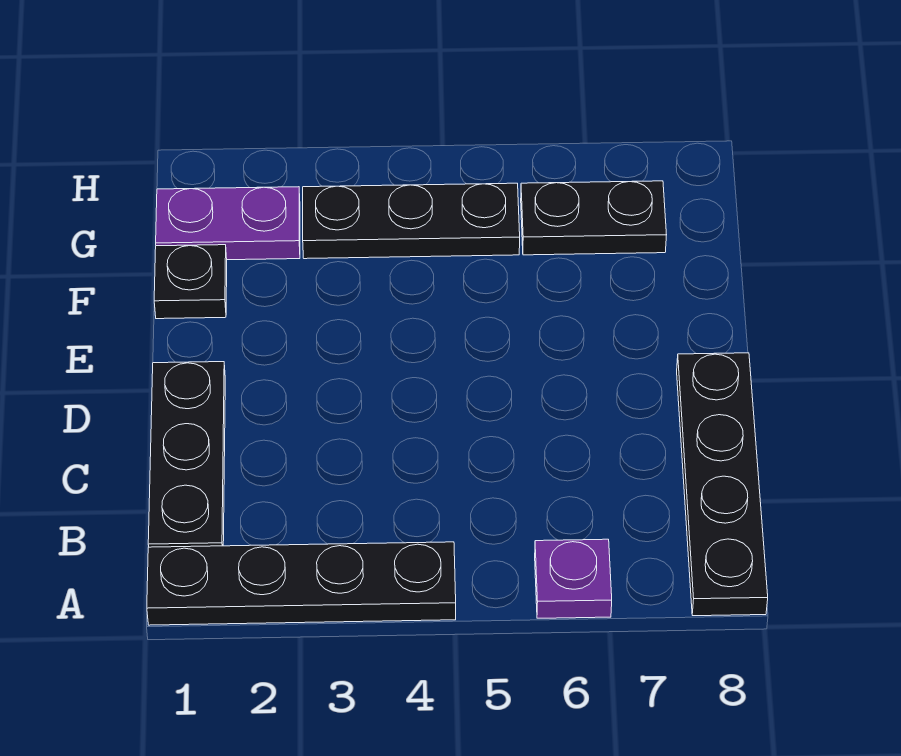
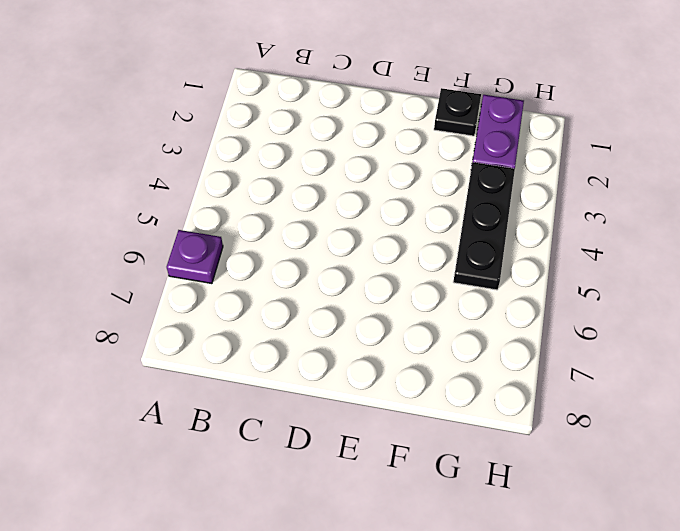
none -> black 1x4 plate [147,542,456,625]
none -> black 1x4 plate [677,353,768,616]

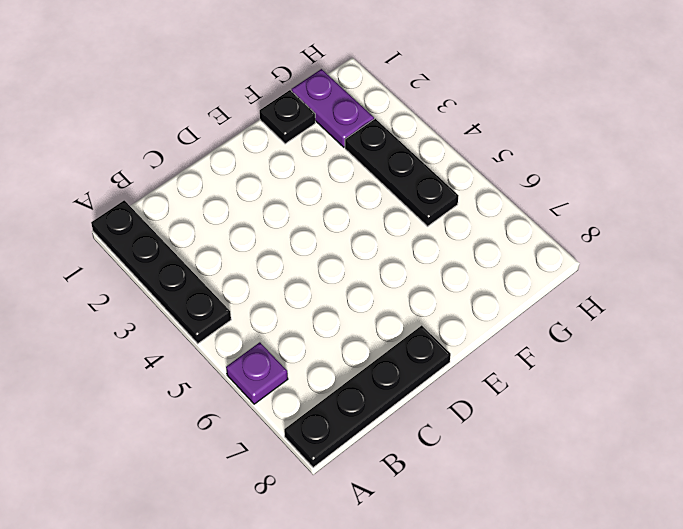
none -> black 1x3 plate [148,362,225,547]
none -> black 1x2 plate [521,181,667,255]

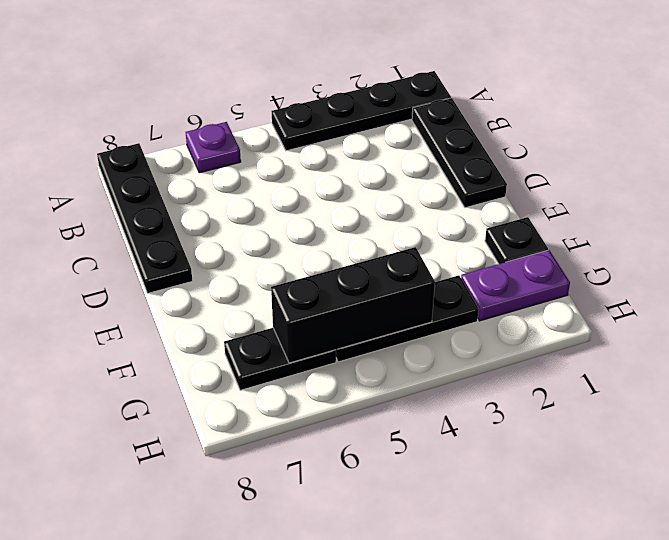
black 1x3 brick [271,247,435,363] -> none

